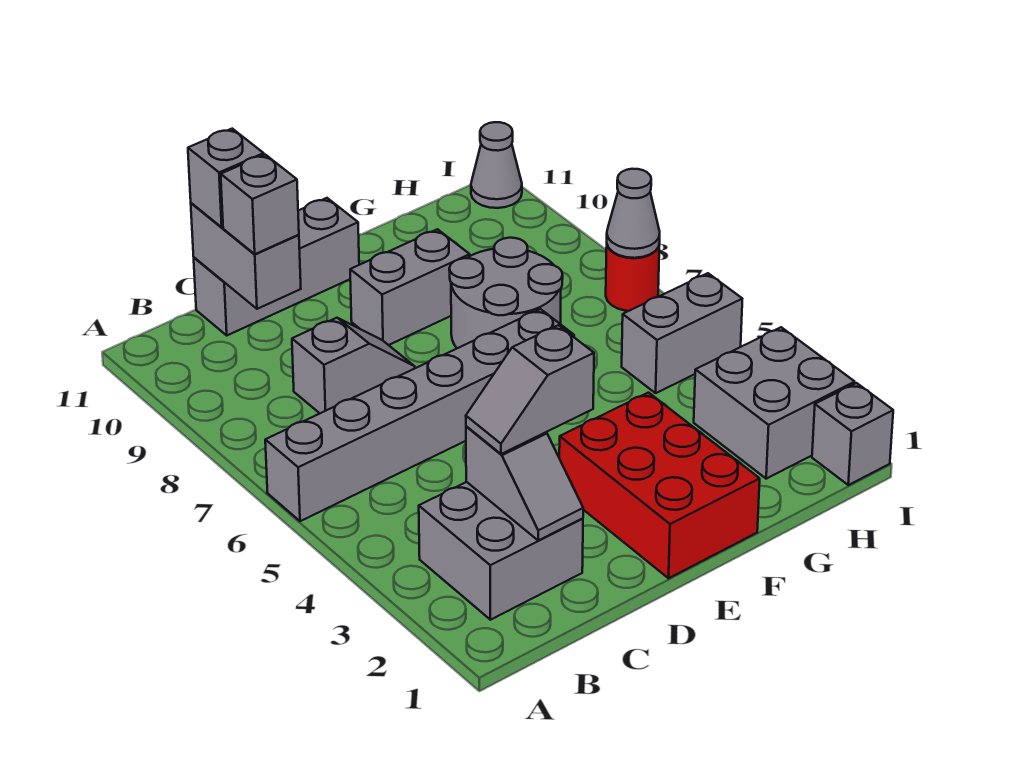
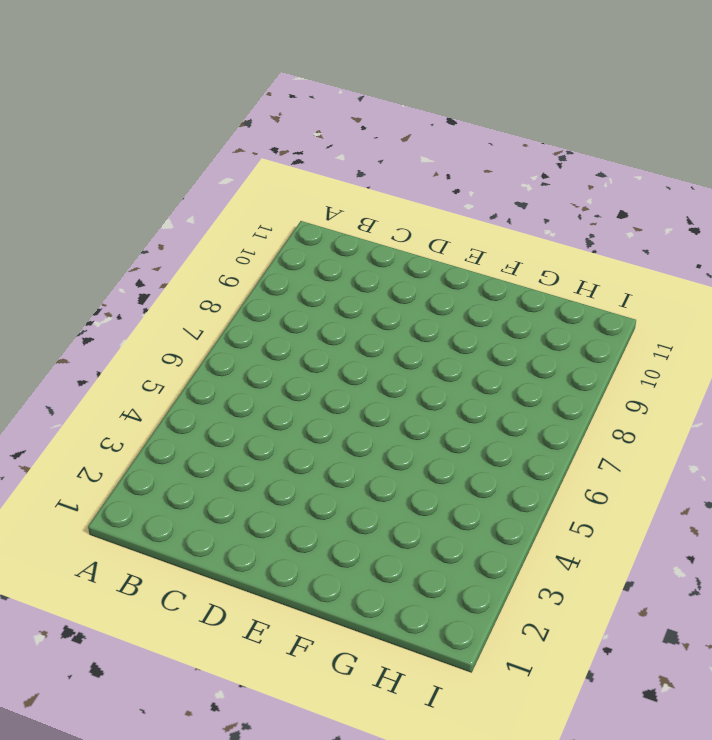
none -> grey 1x6 brick [265,309,574,521]
none -> grey 2x2 brick [419,482,583,620]
none -> grey 1x2 slope [292,318,415,413]

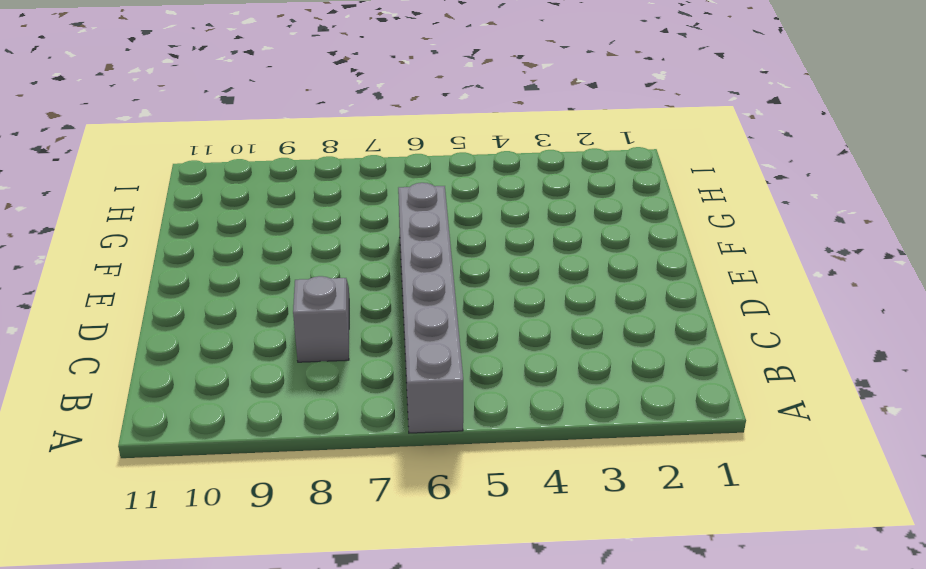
none -> grey 2x2 brick [419,482,583,620]
none -> grey 1x3 brick [194,198,359,335]
none -> red 2x3 brick [559,393,760,578]

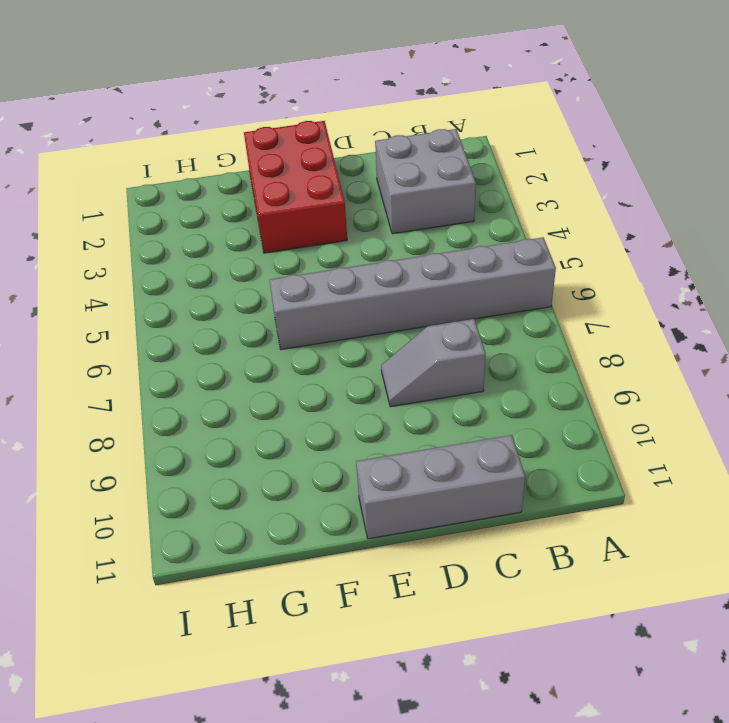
none -> grey 1x2 brick [350,229,470,345]
none -> grey 2x2 round brick [449,238,563,348]
none -> grey 2x2 brick [694,327,855,479]

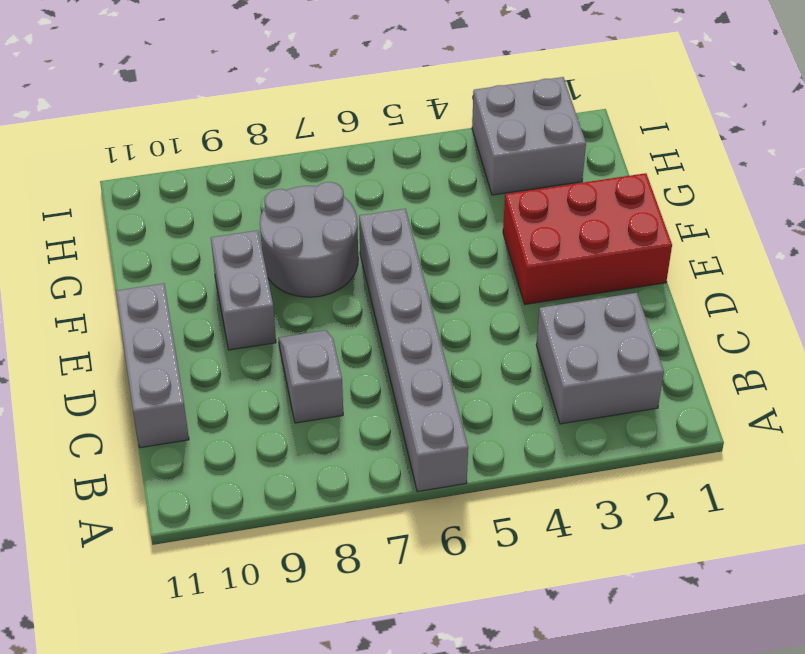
none -> grey 1x2 brick [622,273,742,393]
none -> grey 1x1 brick [812,383,893,485]
none -> red 1x1 round brick [606,243,660,311]

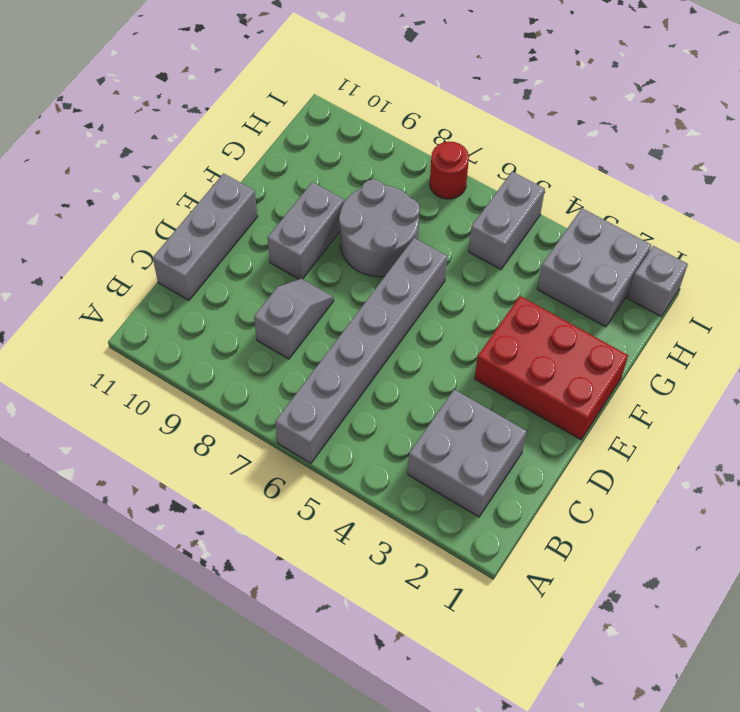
none -> grey 1x1 cone [471,122,522,208]
none -> grey 1x2 slope [466,426,583,540]
none -> grey 1x2 brick [191,203,301,309]

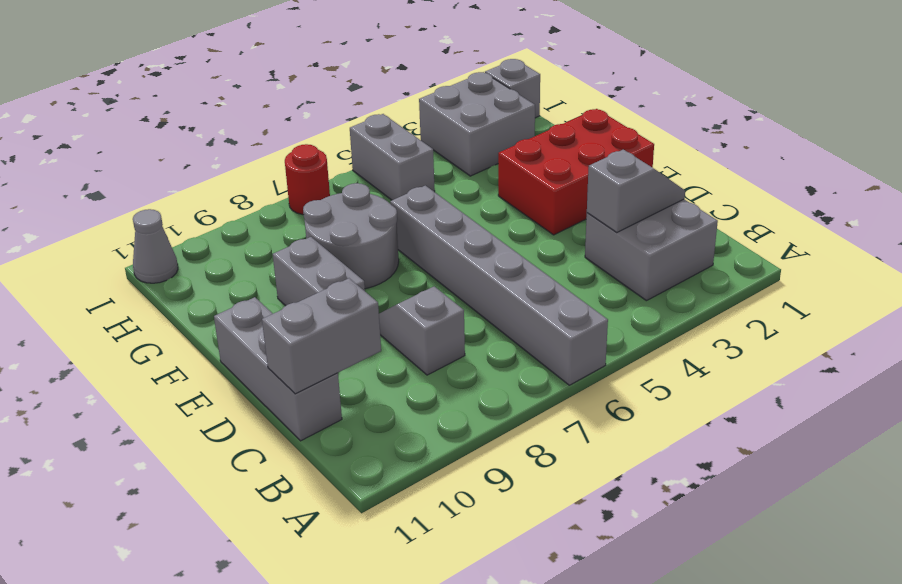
none -> grey 1x1 cone [607,169,660,258]
none -> grey 1x2 slope [466,325,594,454]
none -> grey 1x1 brick [221,155,299,254]

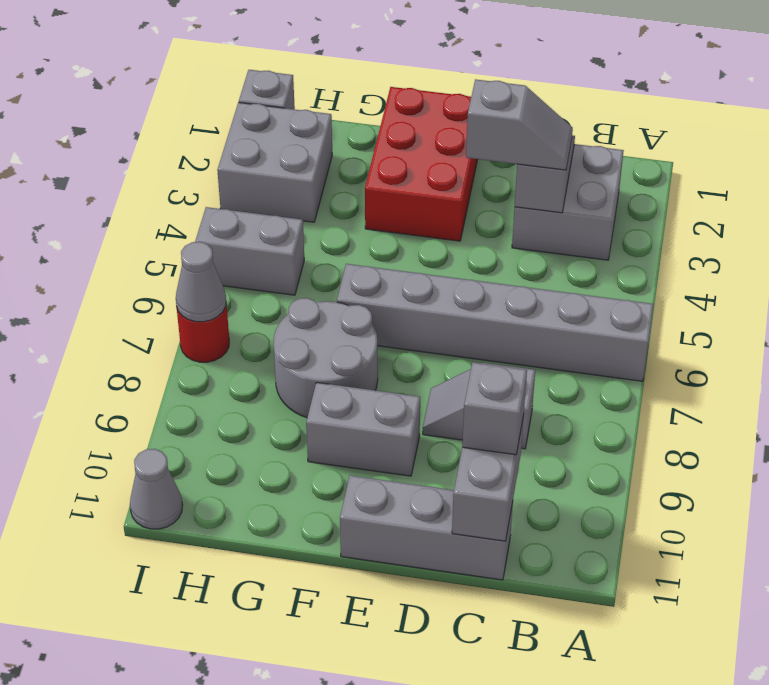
none -> grey 1x1 brick [188,129,264,227]

